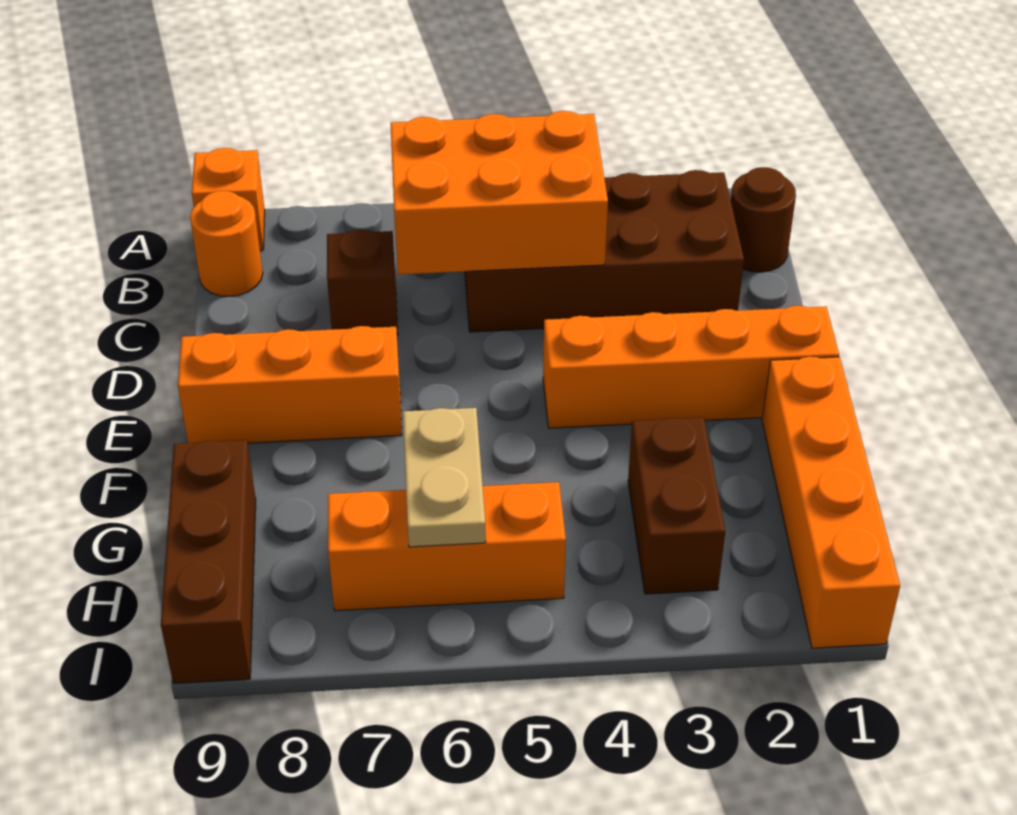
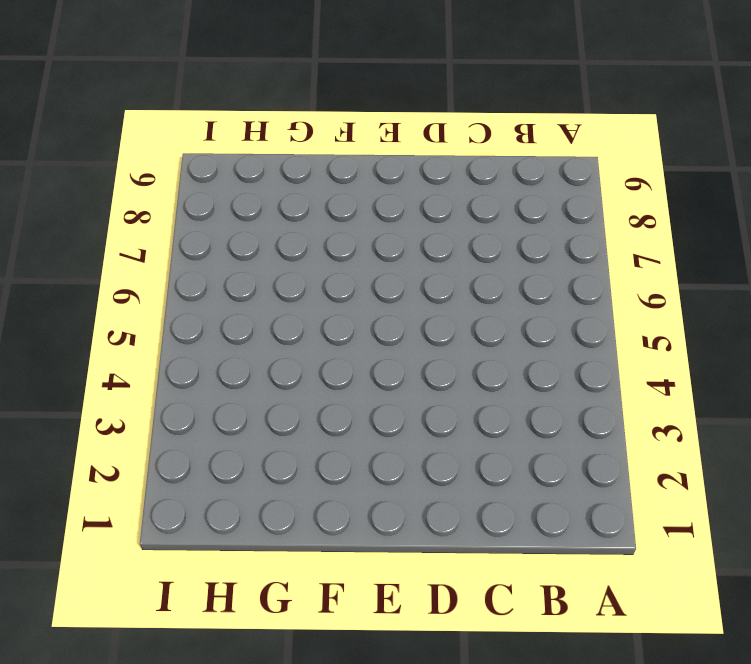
none -> orange 1x1 brick [192,148,265,251]
none -> brown 1x1 round brick [731,167,796,272]
none -> brown 2x4 brick [465,170,744,332]

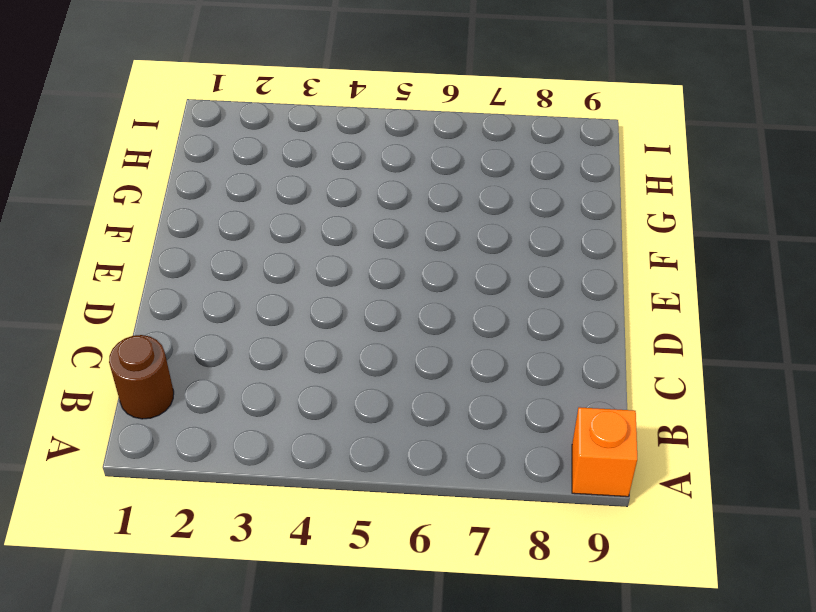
none -> brown 2x4 brick [465,170,744,332]
none -> orange 1x1 round brick [190,191,263,296]
none -> brown 1x1 brick [327,229,398,335]

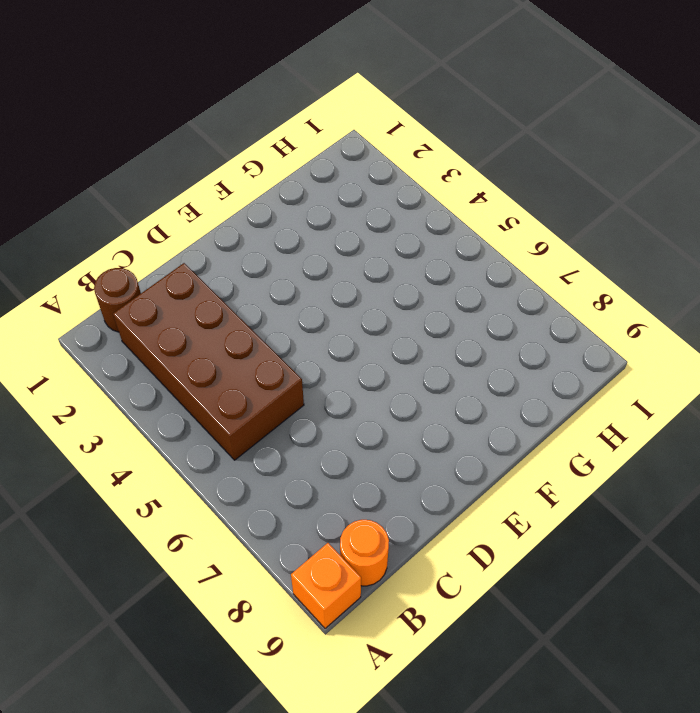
none -> brown 1x1 brick [327,229,398,335]
none -> orange 1x4 brick [543,306,839,428]
none -> orange 1x3 brick [178,326,402,443]

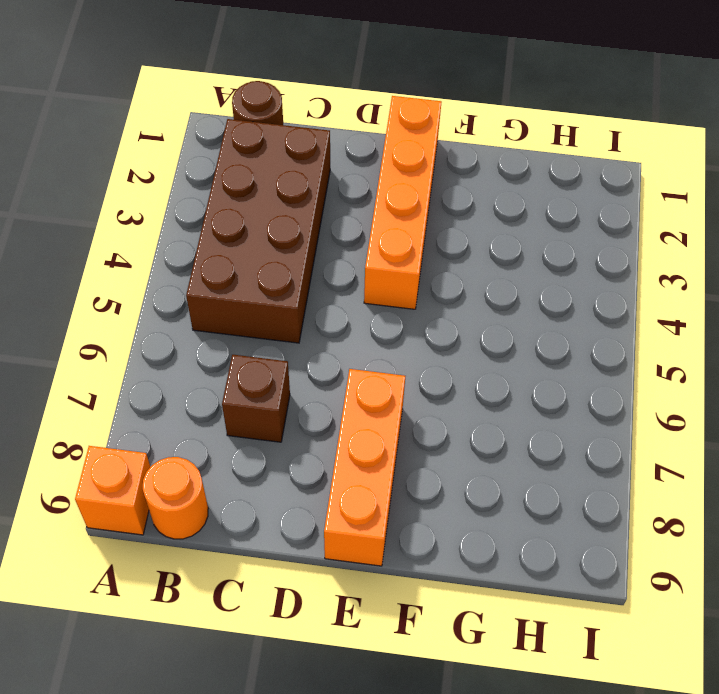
none -> orange 1x4 brick [762,357,900,648]
none -> brown 1x2 brick [628,418,725,594]
none -> brown 1x3 brick [161,440,256,683]

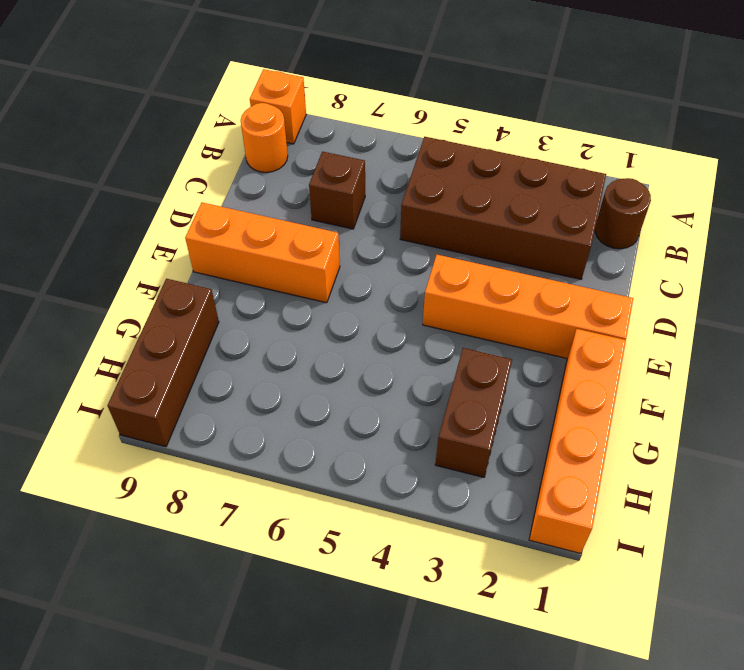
none -> orange 1x3 brick [328,482,566,611]
none -> orange 2x3 brick [391,111,608,275]
none -> tan 1x2 plate [403,408,486,547]

